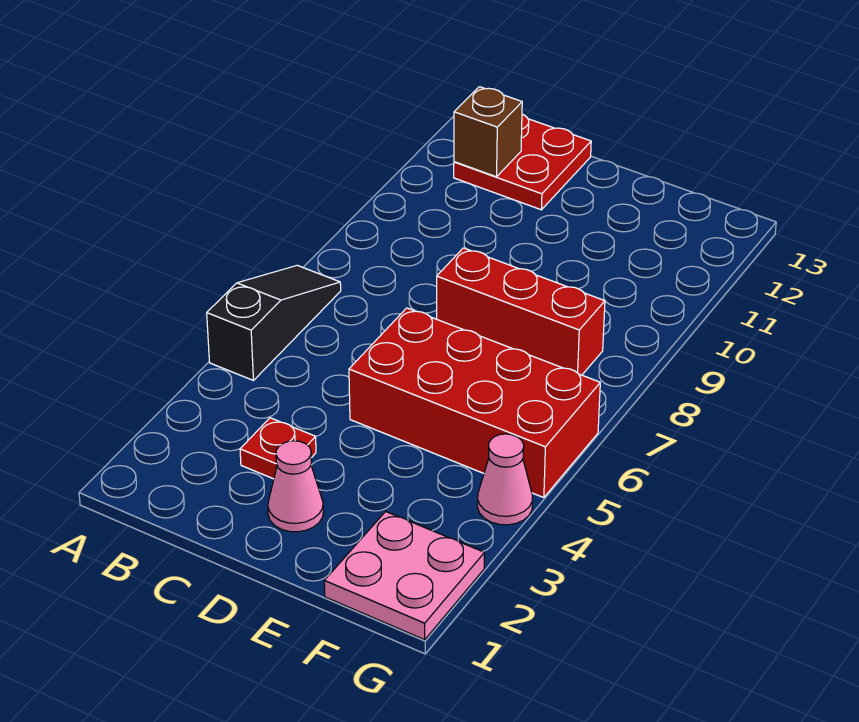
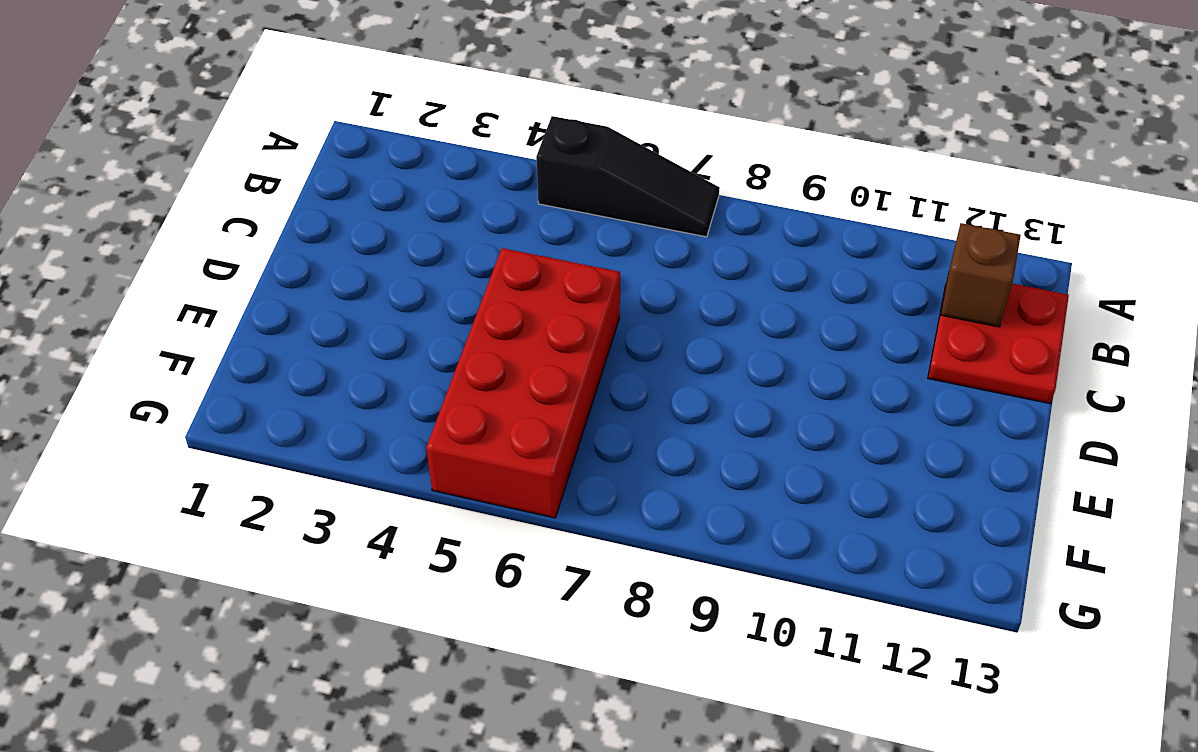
none -> red 1x1 plate [240,418,316,479]
none -> pink 1x1 cone [268,441,323,532]

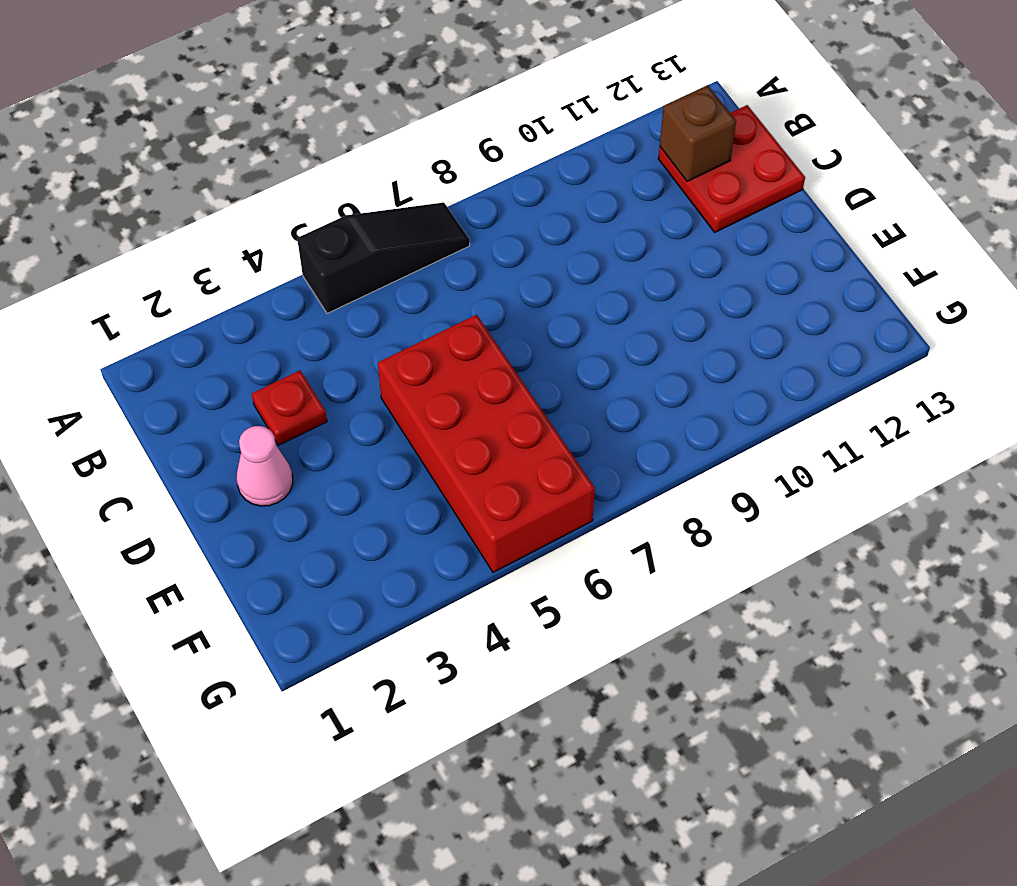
none -> red 1x3 brick [437,248,605,375]
none -> pink 2x2 plate [324,511,485,640]

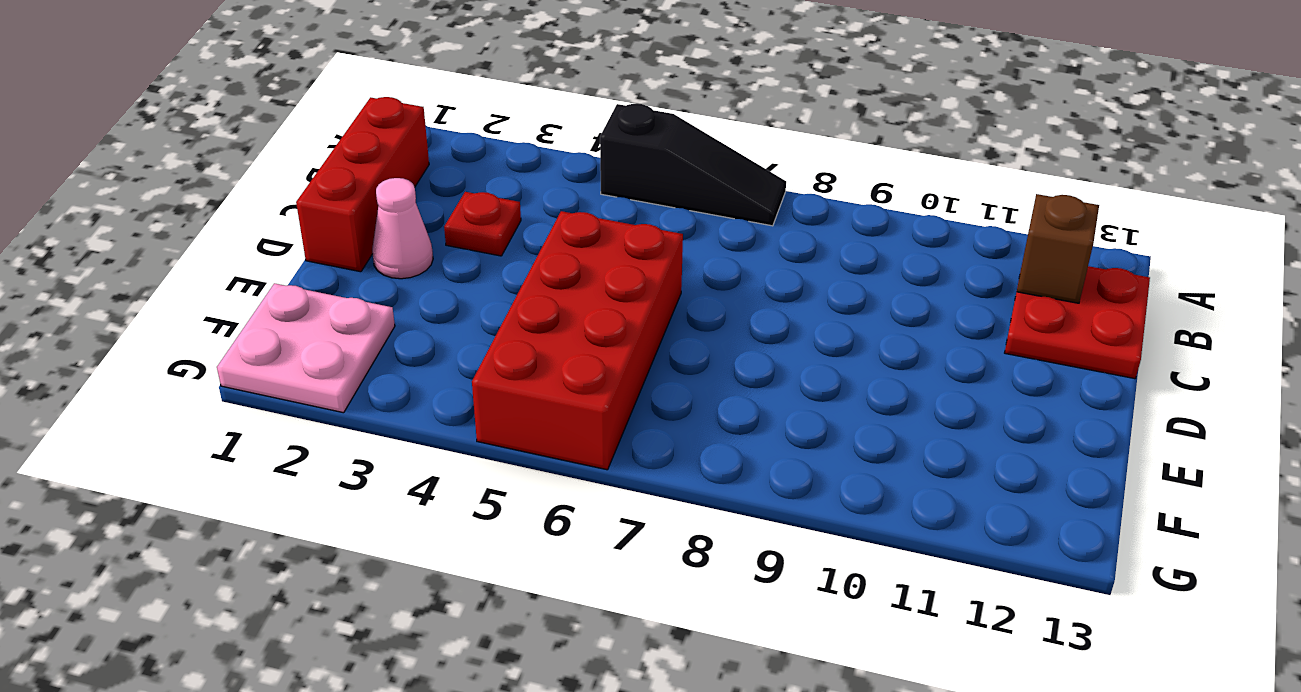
red 1x3 brick [296,97,429,272] -> red 1x3 brick moved to [437,248,605,375]
none -> pink 1x1 cone [477,434,533,525]

